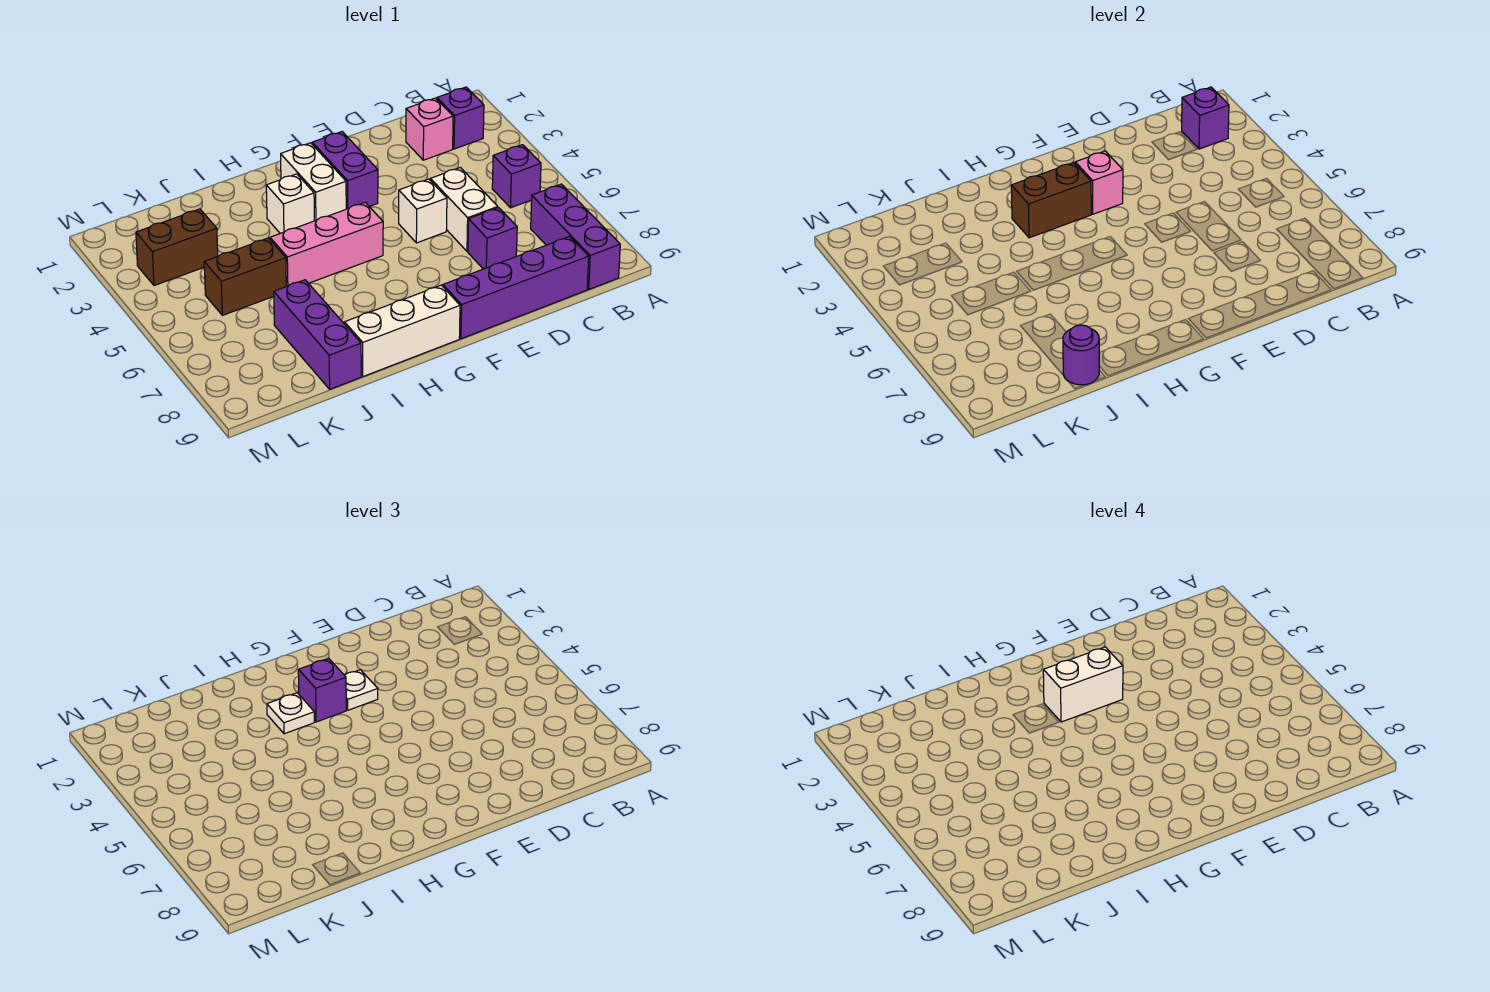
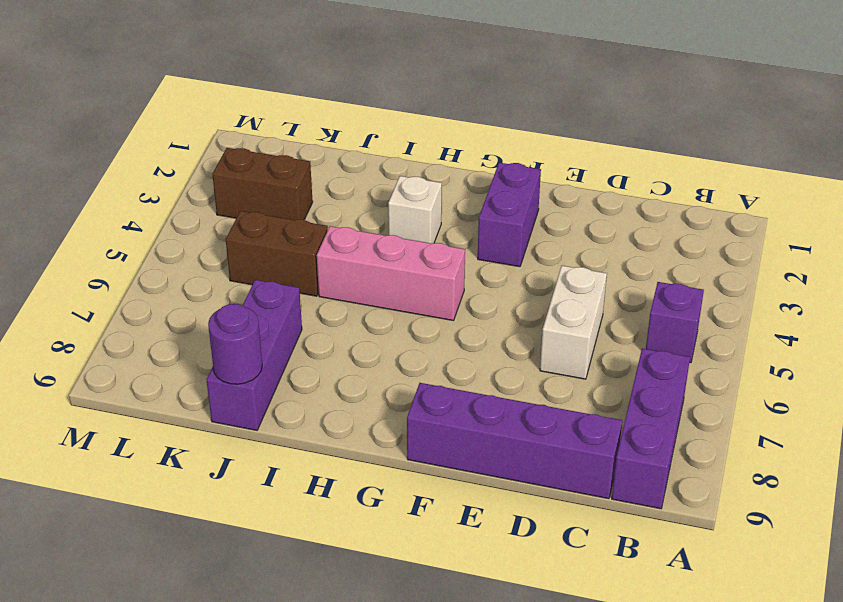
none -> purple 1x1 brick [437,87,484,149]
none -> pink 1x1 brick [406,98,453,160]
none -> purple 1x1 brick [468,208,517,269]

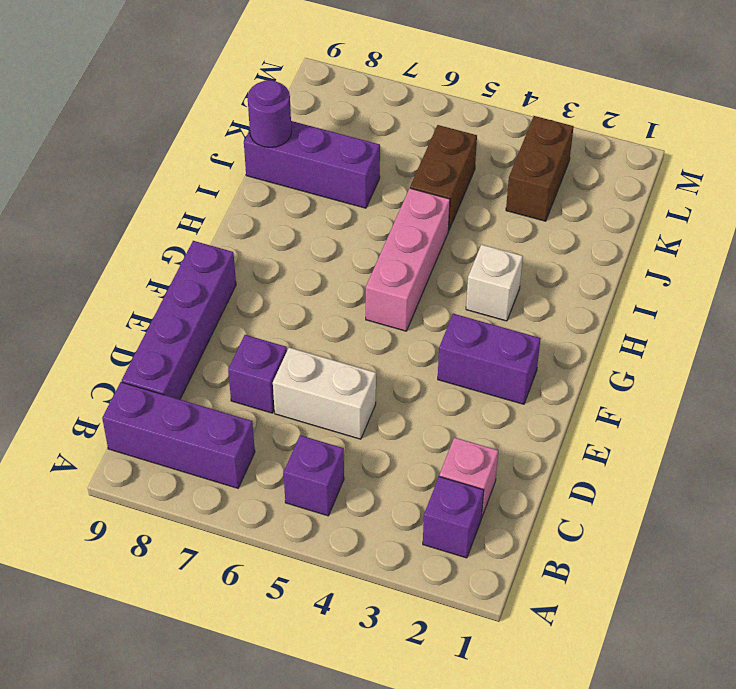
none -> white 1x1 brick [399,179,447,243]
none -> white 1x2 brick [281,143,346,221]
none -> white 1x3 brick [344,285,460,376]

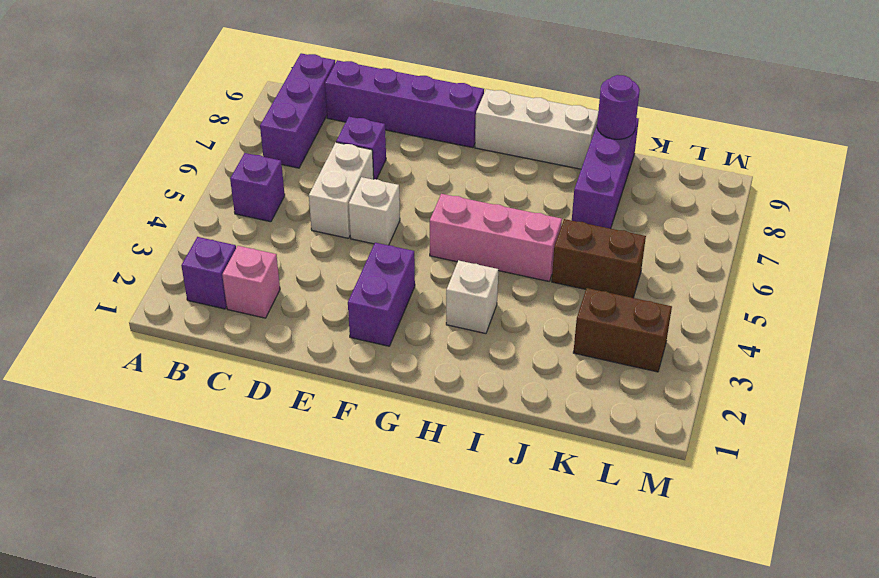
none -> white 1x2 brick [281,143,346,221]
none -> purple 1x1 brick [1182,87,1229,149]
none -> pink 1x1 brick [1075,151,1123,214]

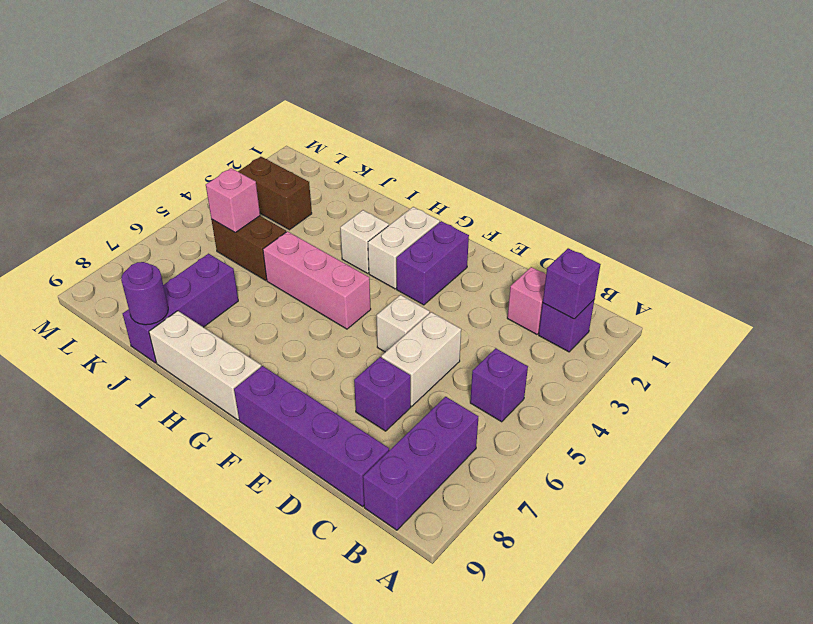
pink 1x1 brick [206,168,260,232] -> pink 1x1 brick moved to [1075,151,1123,214]
none -> brown 1x2 brick [1011,162,1091,238]
none -> white 1x1 plate [344,670,378,710]
none -> purple 1x1 brick [298,658,346,722]

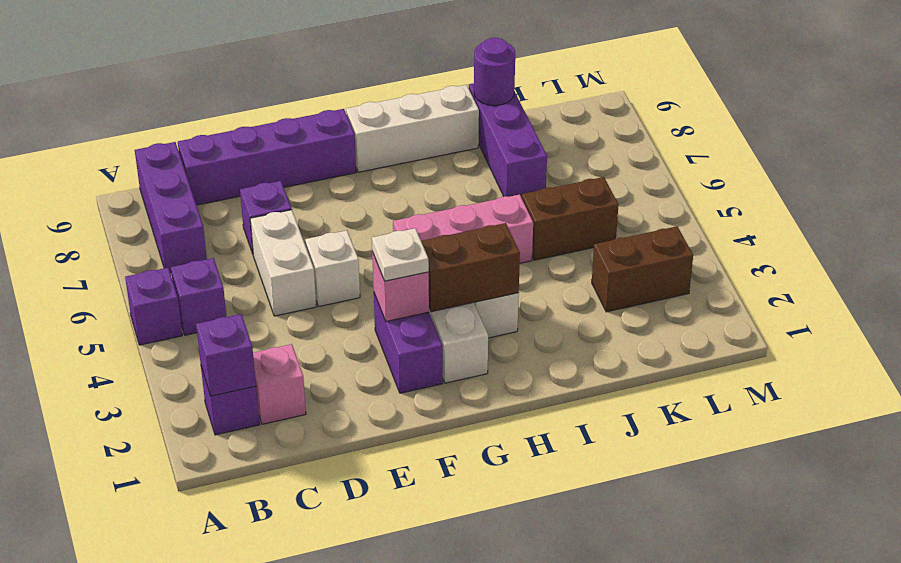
purple 1x1 brick [125,268,182,345] -> purple 1x1 brick moved to [298,658,346,722]
none -> white 1x1 plate [267,693,314,734]
none -> white 1x2 brick [1043,647,1123,722]

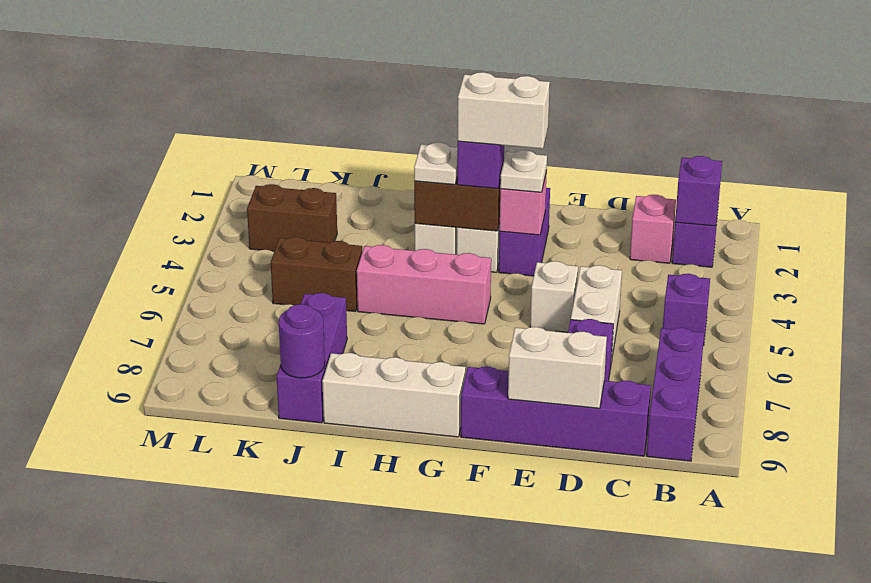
white 1x2 brick [508,327,607,408] -> none

